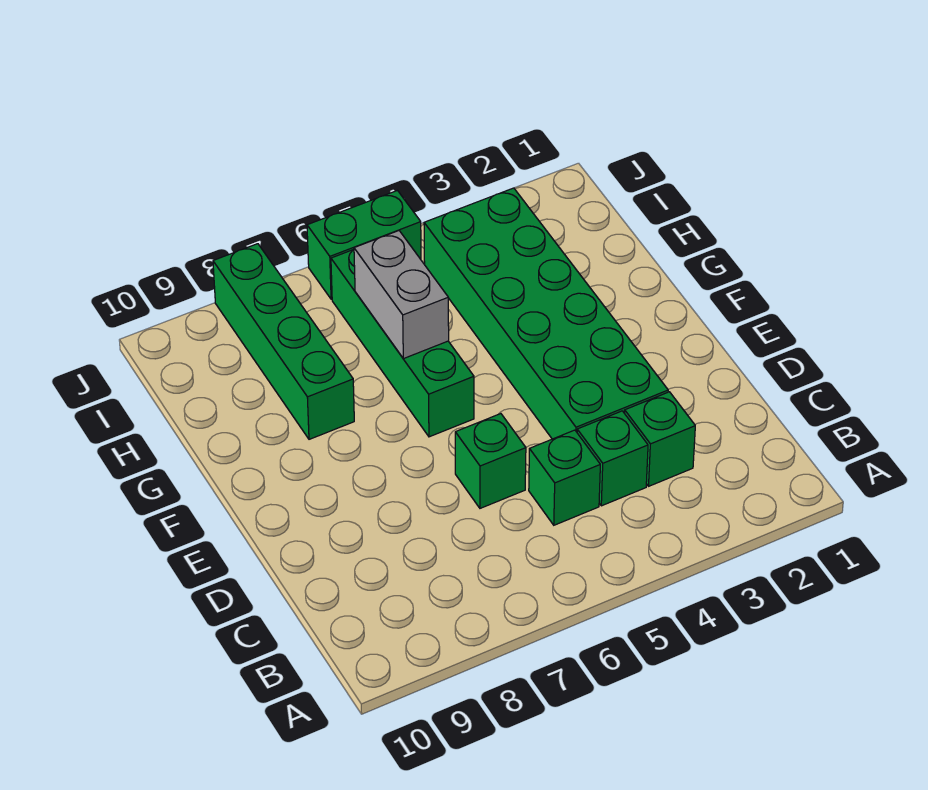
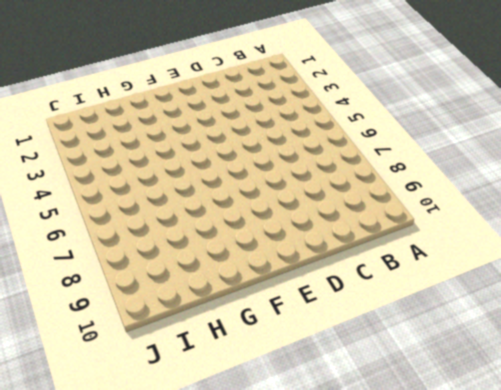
none -> green 1x1 brick [625,392,695,486]
none -> green 1x1 brick [577,411,648,506]

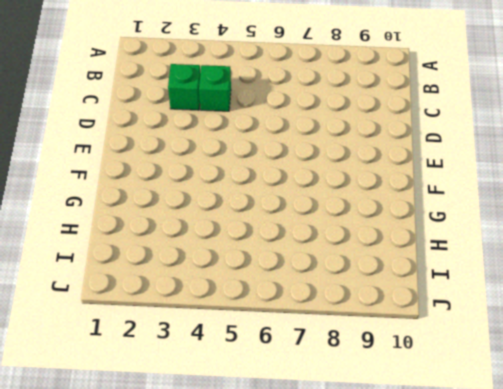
none -> green 1x1 brick [529,430,600,525]
none -> green 2x6 brick [424,188,668,439]

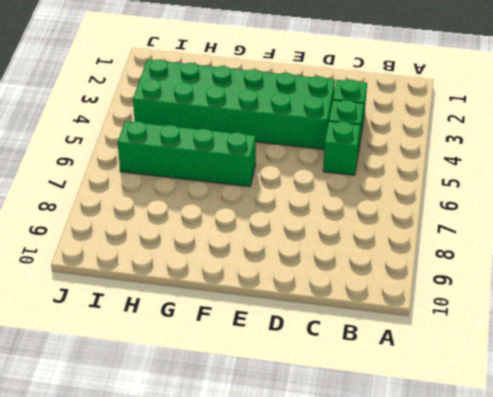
none -> green 1x1 brick [455,414,526,508]
none -> green 1x4 brick [213,244,354,439]

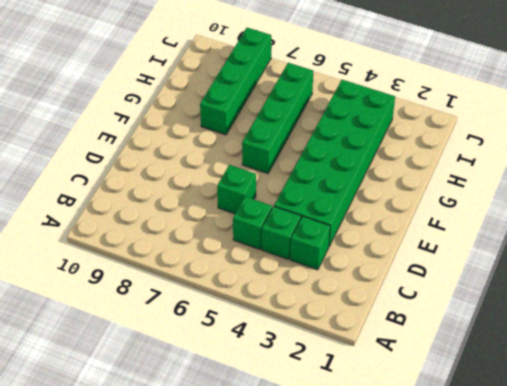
none -> green 1x2 brick [307,191,421,299]
none -> grey 1x2 brick [354,231,449,359]

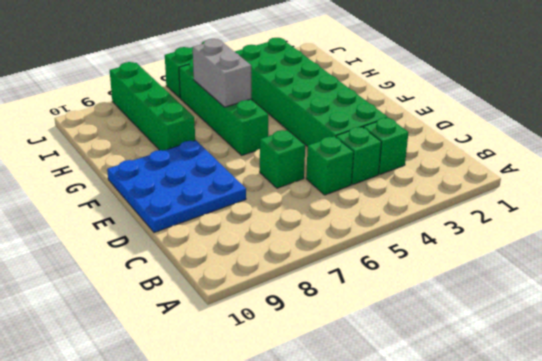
blue 3x3 plate [107,140,246,233] -> none

